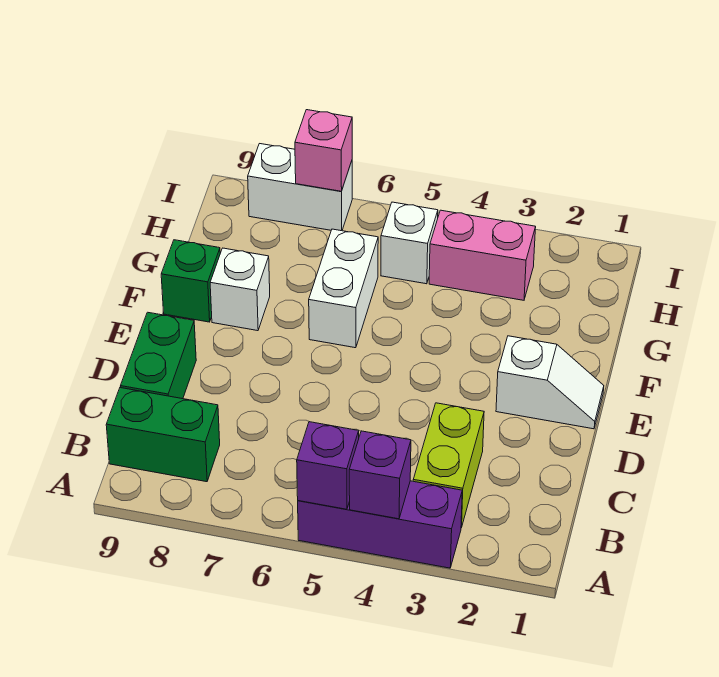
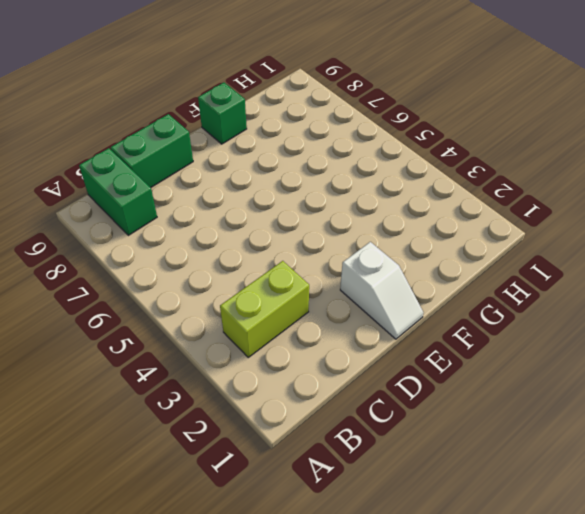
none -> purple 1x3 brick [298,481,462,568]
none -> white 1x2 brick [309,229,378,348]
none -> white 1x1 brick [210,248,270,331]

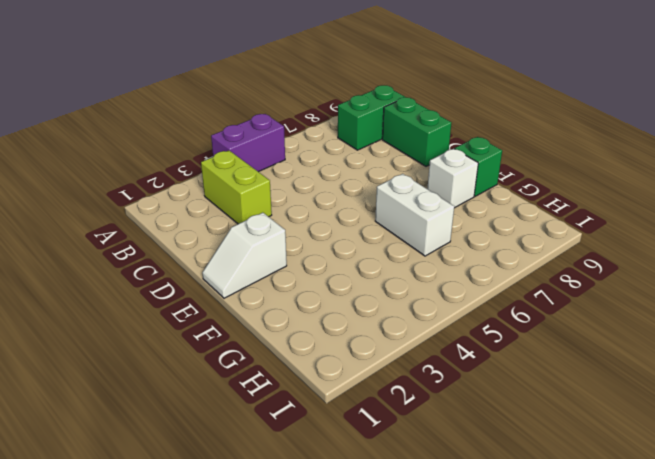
purple 1x2 brick [211,114,285,172] -> purple 1x3 brick [298,481,462,568]
none -> pink 1x2 brick [429,210,536,300]
none -> white 1x1 brick [381,202,438,284]
none -> white 1x2 brick [248,144,352,231]

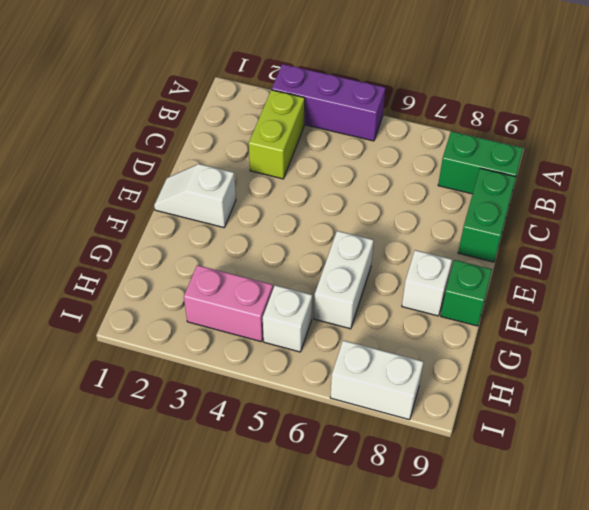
none -> purple 1x1 brick [349,431,411,519]
none -> purple 1x1 brick [297,422,359,509]
none -> pink 1x1 brick [295,110,352,191]

